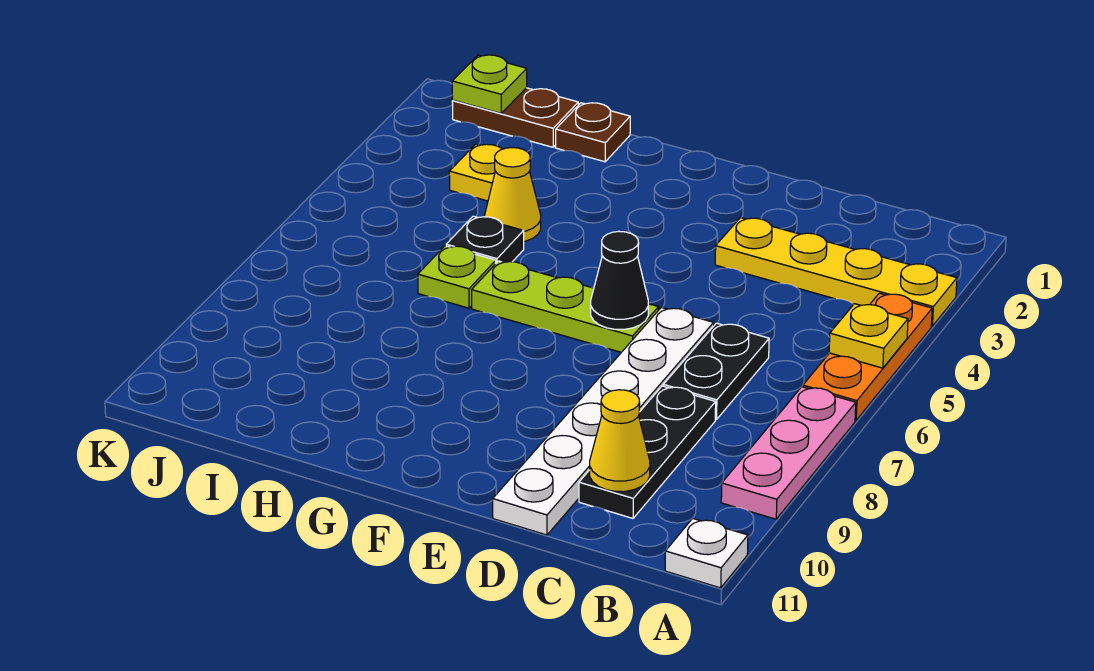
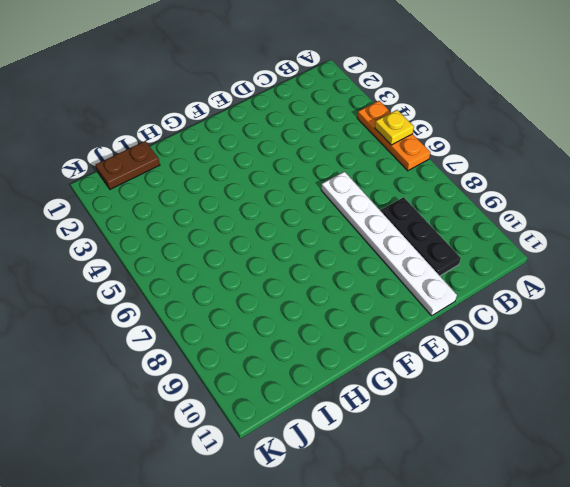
none -> yellow 1x4 plate [715,218,957,326]
none -> pink 1x3 plate [721,387,856,519]
none -> white 1x1 plate [665,518,748,588]

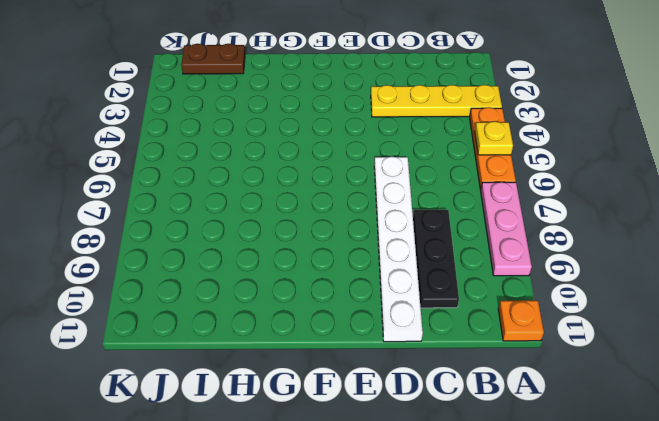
orange 1x1 plate [498,300,544,341] -> white 1x1 plate [665,518,748,588]
none -> black 1x2 plate [663,323,769,420]
none -> lime 1x3 plate [472,261,659,352]
none -> brown 1x1 plate [556,103,630,162]

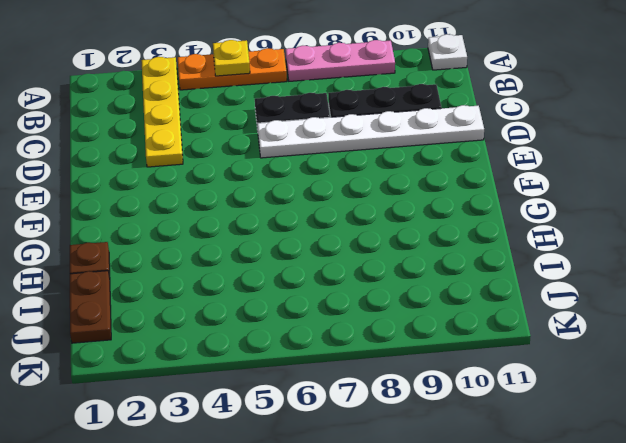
none -> lime 1x3 plate [472,261,659,352]
none -> yellow 1x1 cone [485,148,541,241]
none -> black 1x1 plate [446,216,524,263]

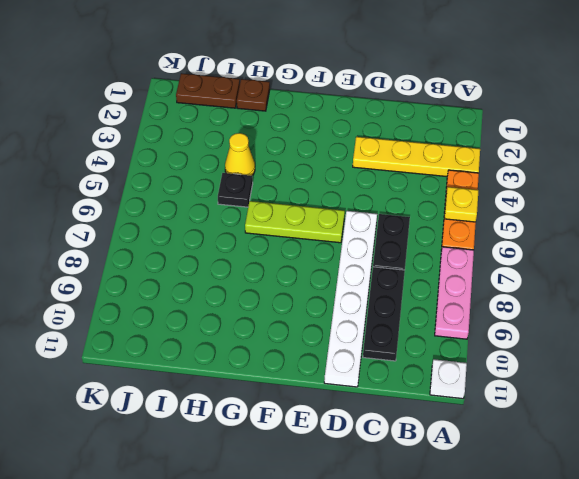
none -> lime 1x1 plate [418,246,496,308]
none -> yellow 1x1 plate [449,144,502,201]
none -> yellow 1x1 cone [590,390,650,492]

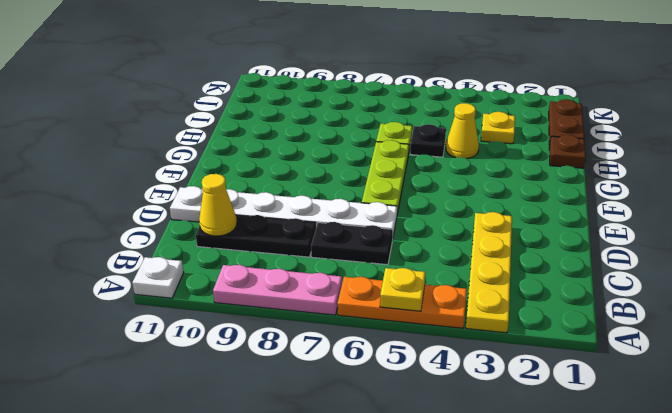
none -> black 1x1 cone [591,232,648,329]
none -> lime 1x1 plate [452,55,527,113]

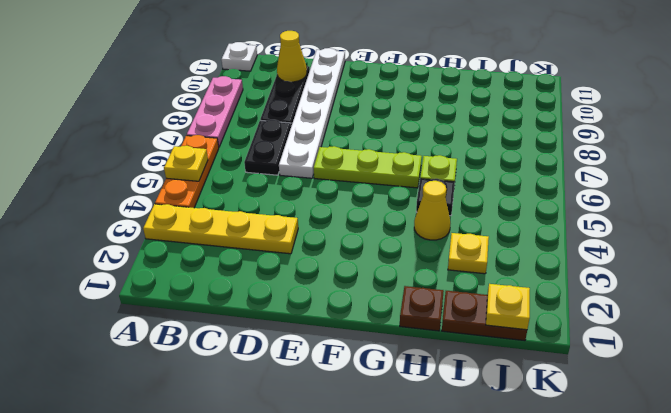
yellow 1x1 plate [486,284,530,330] -> lime 1x1 plate [452,55,527,113]
none -> black 1x1 cone [591,232,648,329]

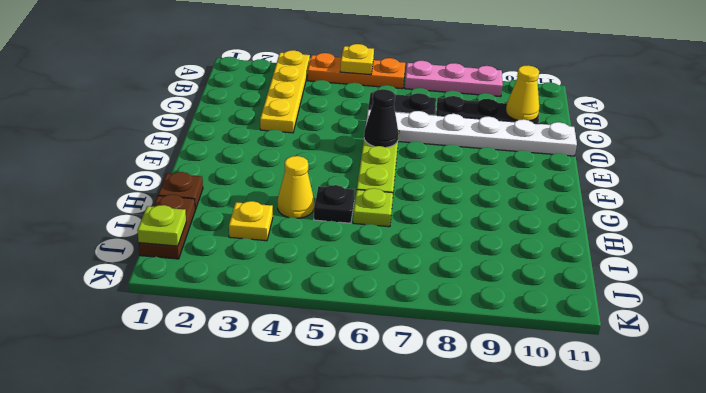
none -> white 1x1 plate [665,518,748,588]

